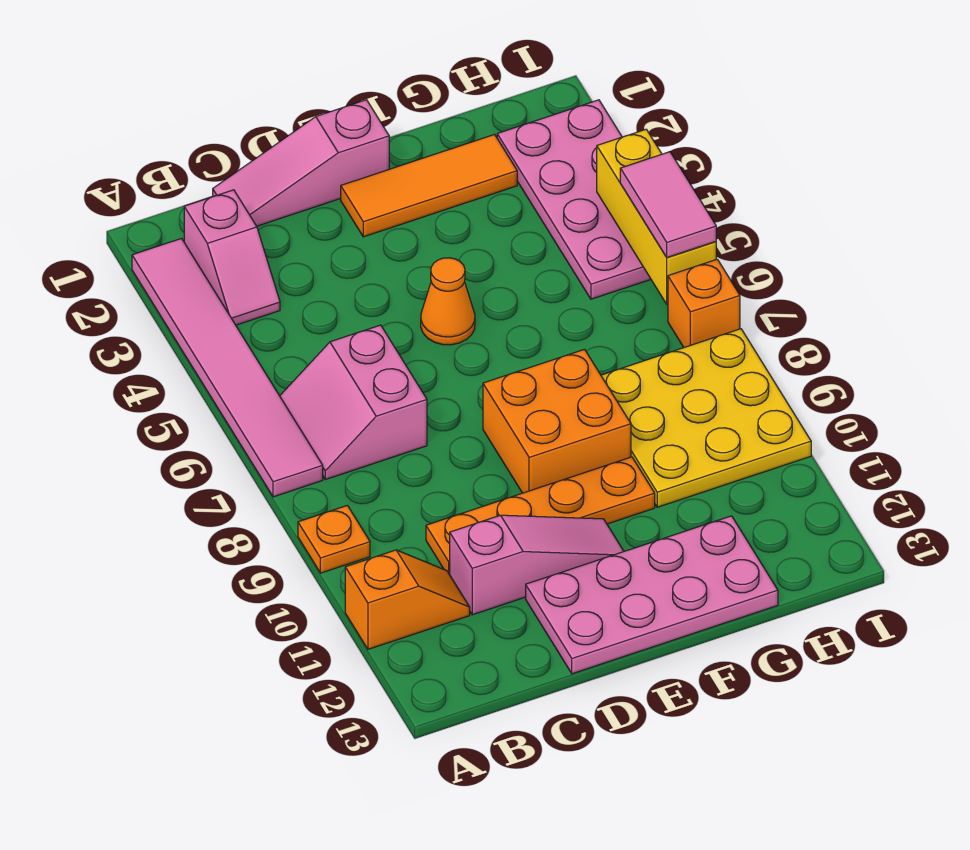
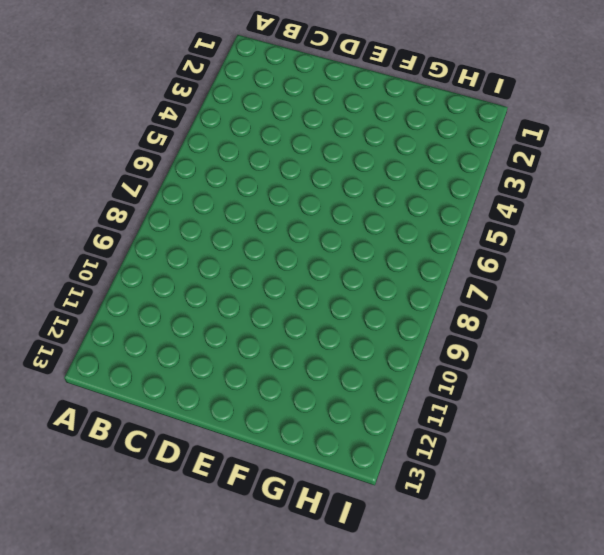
none -> pink 1x6 tile [132,239,323,497]
none -> orange 1x1 plate [298,505,370,573]
none -> orange 1x2 slope [345,550,470,649]

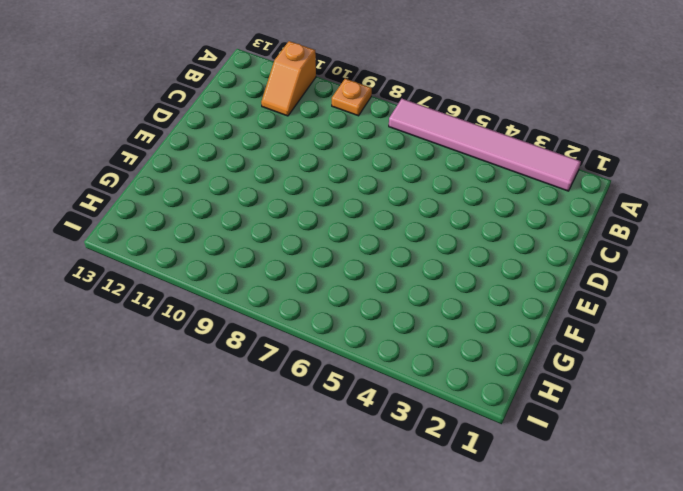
none -> pink 1x2 slope [184,190,280,325]
none -> pink 2x2 slope [280,325,427,479]
none -> pink 1x3 slope [213,100,389,226]

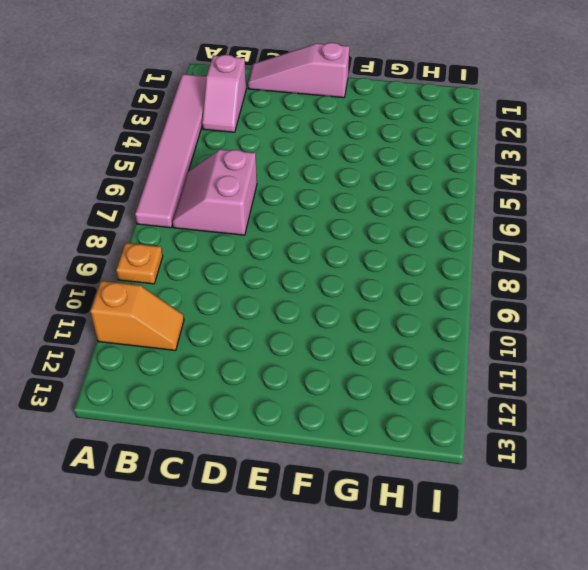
none -> orange 1x4 plate [426,457,655,574]
none -> pink 1x3 slope [450,515,624,615]
none -> pink 2x4 plate [526,516,778,674]

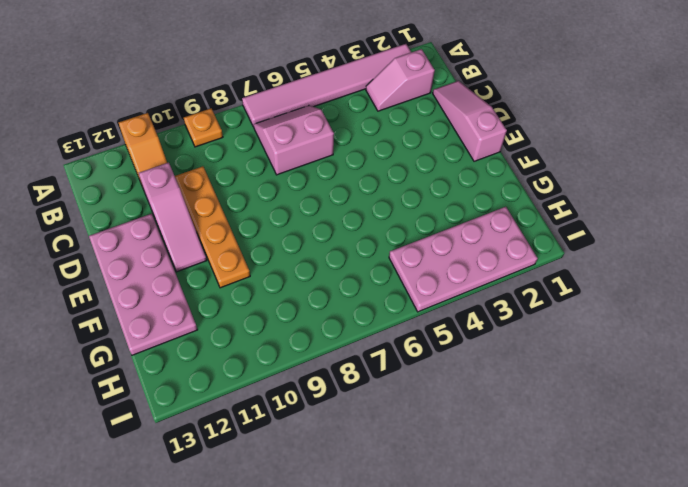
none -> orange 1x3 tile [341,135,517,237]
none -> orange 1x1 cone [421,258,475,345]
none -> orange 2x2 brick [483,349,631,493]

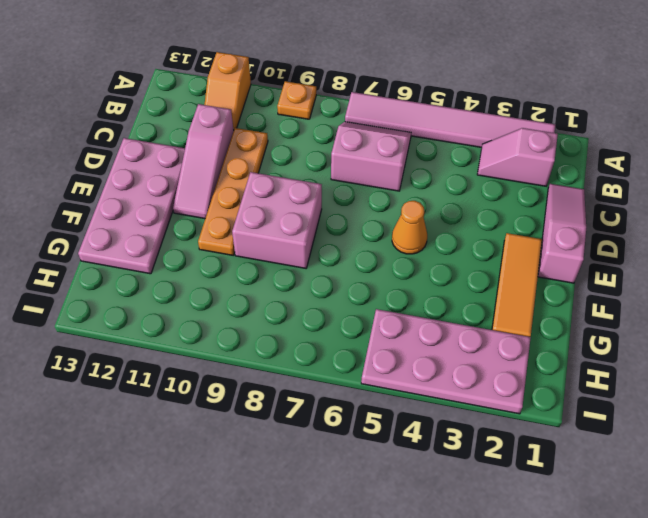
pink 2x2 brick [232,172,322,268] -> orange 2x2 brick [483,349,631,493]
none -> yellow 3x3 plate [601,329,811,507]
none -> orange 1x1 brick [668,259,740,347]
none -> yellow 1x3 brick [597,129,716,304]

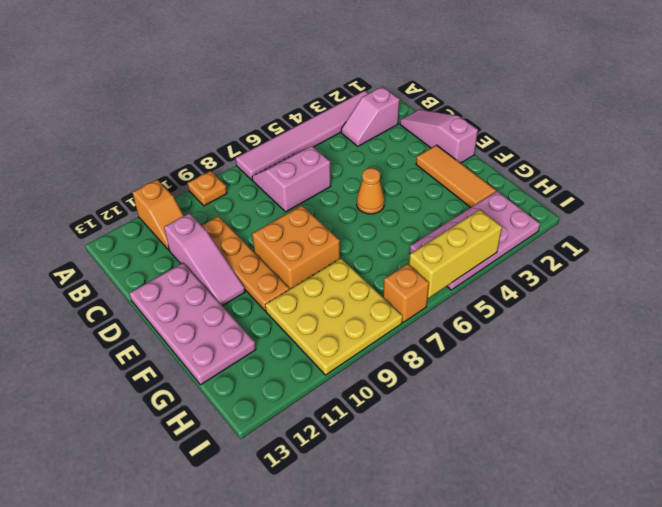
none -> pink 1x2 tile [620,152,716,257]

